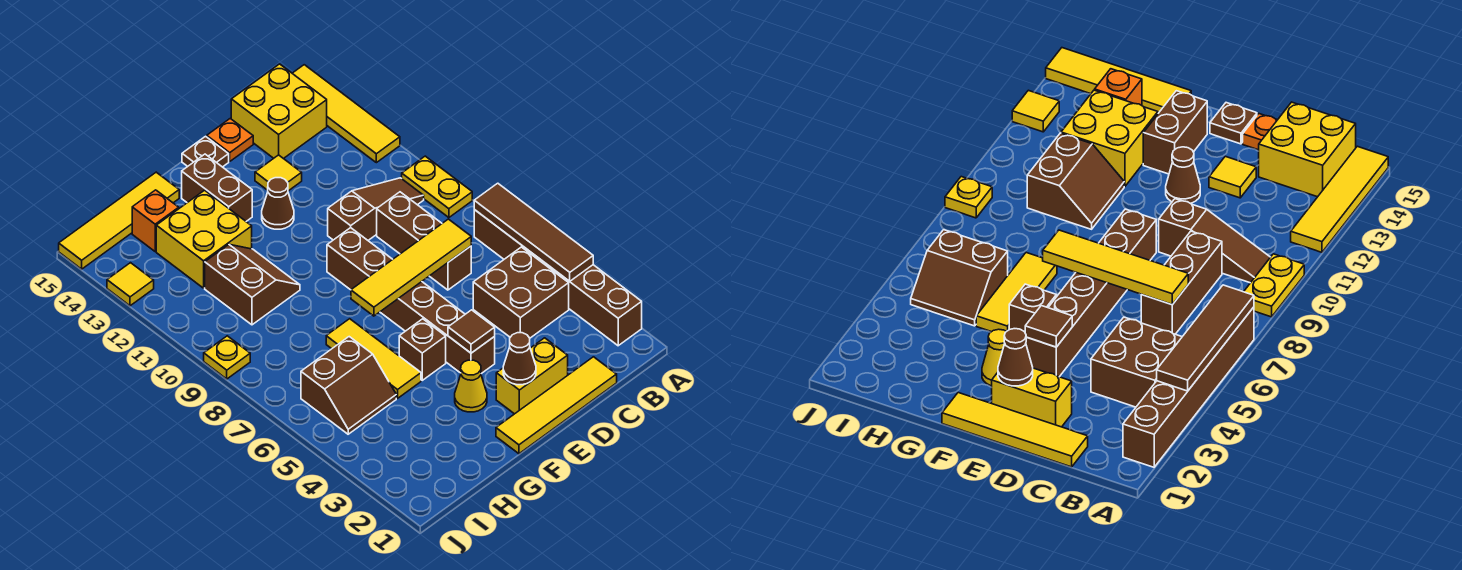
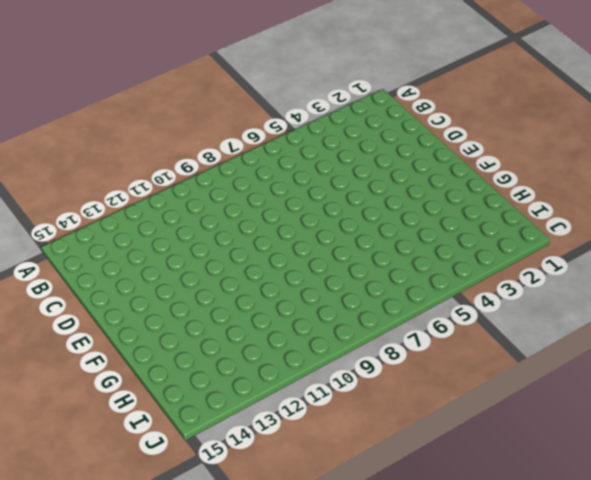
none -> brown 1x6 brick [474,210,642,346]
none -> yellow 1x2 plate [402,156,472,218]
none -> yellow 1x4 tile [292,65,400,163]

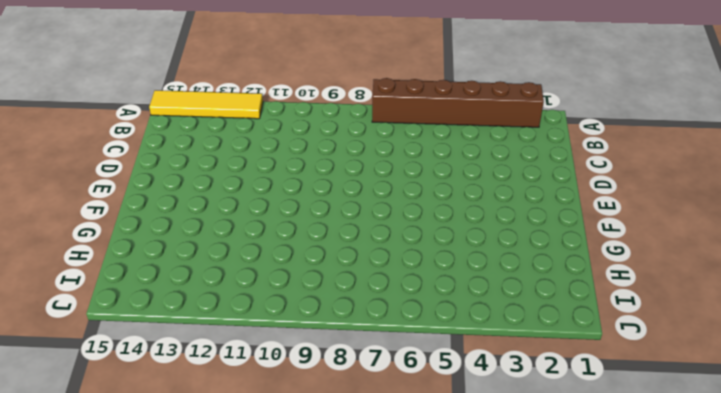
none -> yellow 1x2 plate [402,156,472,218]
none -> brown 2x2 brick [473,247,569,338]
none -> brown 1x3 slope [328,178,424,240]

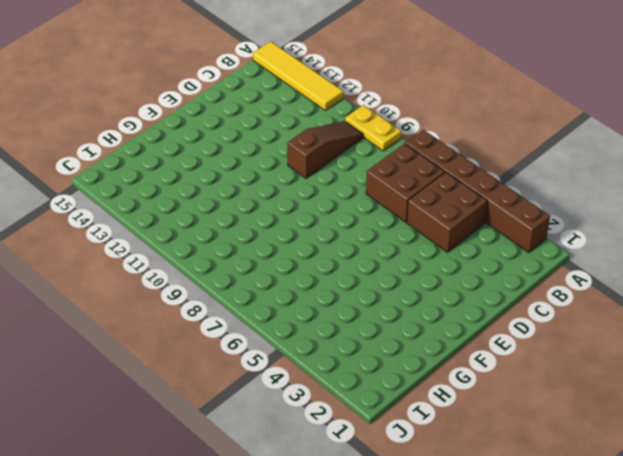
brown 2x2 brick [366,144,445,222] -> brown 1x3 brick [377,192,471,290]
none -> yellow 2x2 brick [231,64,327,159]
none -> yellow 1x4 tile [496,357,617,454]
none -> yellow 1x2 brick [496,338,568,414]

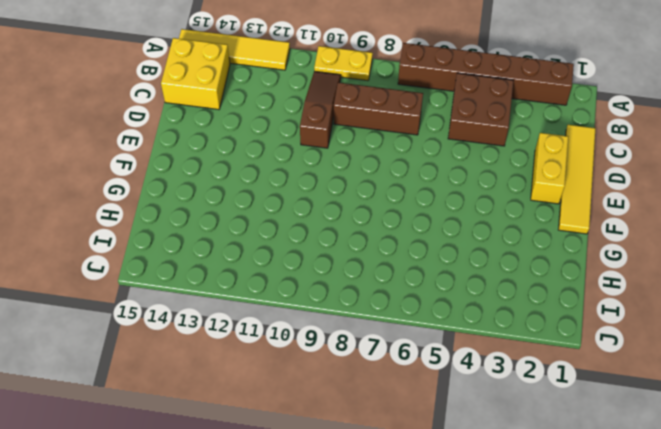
none -> yellow 1x1 tile [255,155,302,191]
none -> orange 1x1 plate [207,118,253,161]
none -> brown 1x6 brick [327,228,495,374]

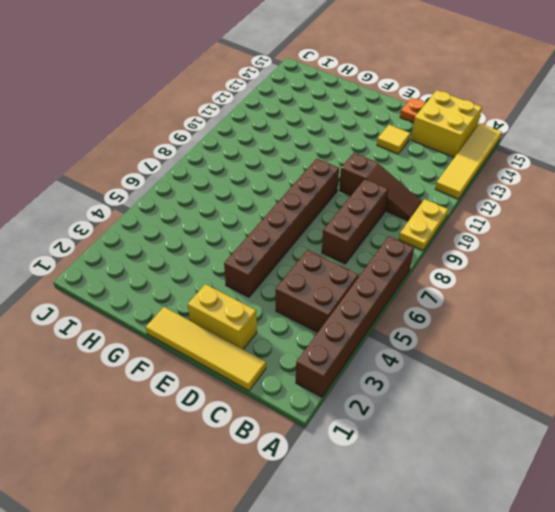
none -> brown 1x1 cone [262,178,294,229]
none -> brown 1x1 plate [182,136,229,167]
none -> yellow 1x1 cone [455,360,487,412]

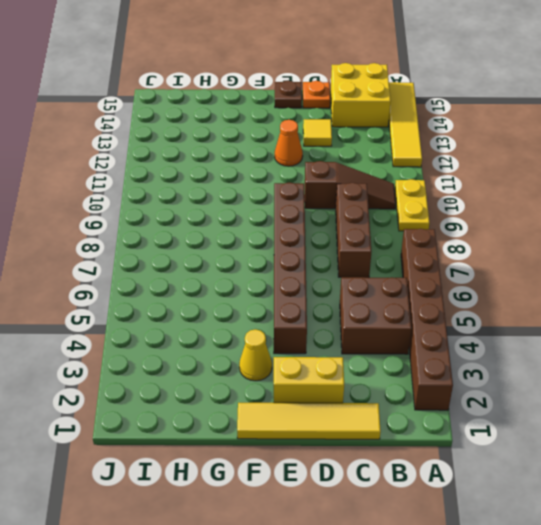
orange 1x1 cone [275,120,303,166] -> brown 1x1 cone [262,178,294,229]
none -> brown 1x1 brick [399,319,446,380]
none -> brown 1x2 brick [182,154,252,221]
none -> yellow 1x3 tile [326,319,421,398]

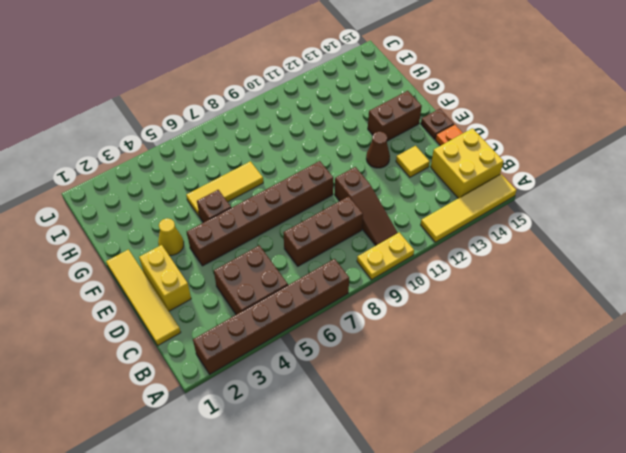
none -> brown 2x2 slope [205,245,300,325]
none -> yellow 2x2 brick [156,190,252,288]
none -> yellow 1x4 tile [59,172,179,269]

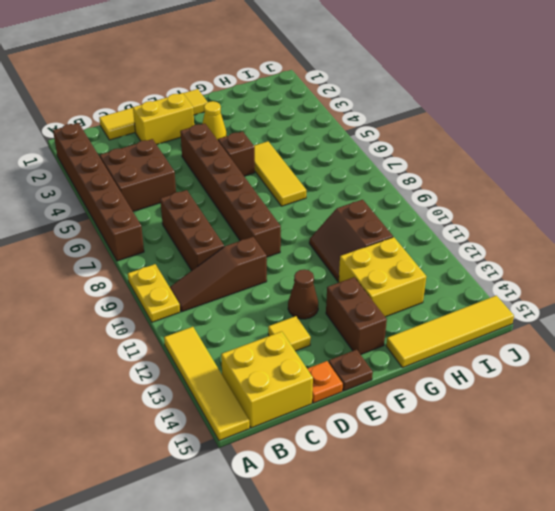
none -> brown 2x2 slope [301,337,396,434]
none -> orange 1x1 brick [132,190,179,251]
none -> yellow 1x1 plate [204,336,250,379]

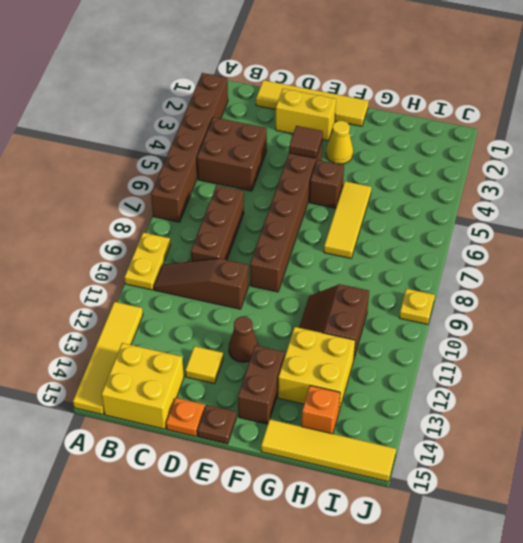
none -> brown 2x2 slope [301,337,396,434]
none -> yellow 1x1 tile [107,263,154,306]
none -> brown 1x4 tile [474,183,593,281]

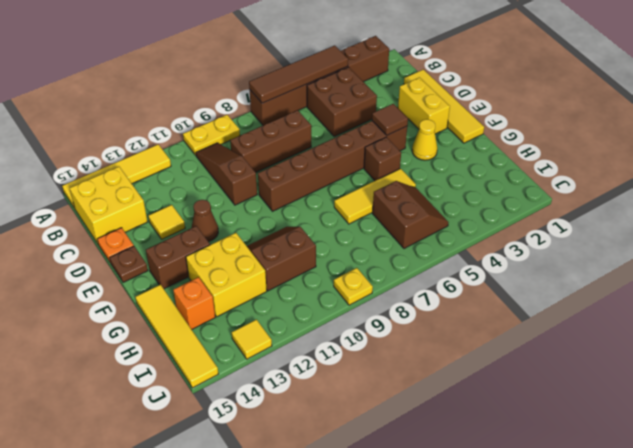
none -> yellow 1x4 tile [351,219,471,316]
none -> brown 1x1 cone [503,333,536,385]

